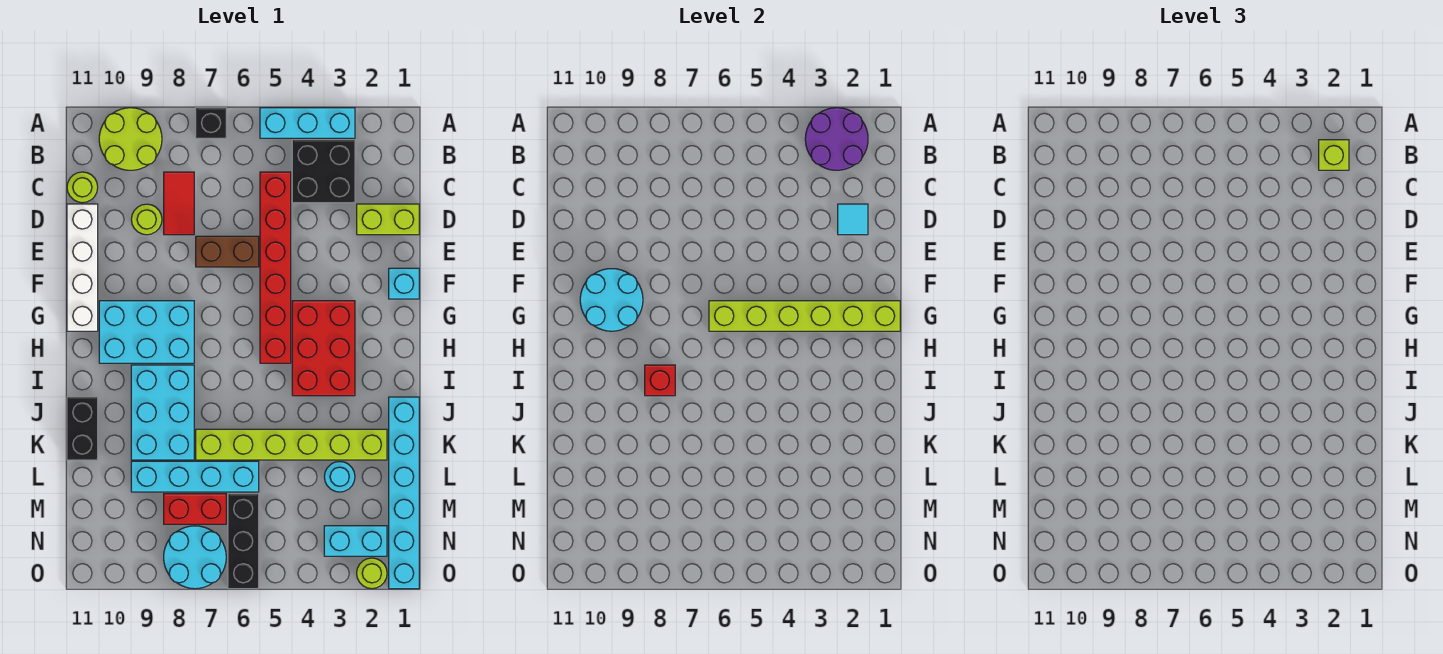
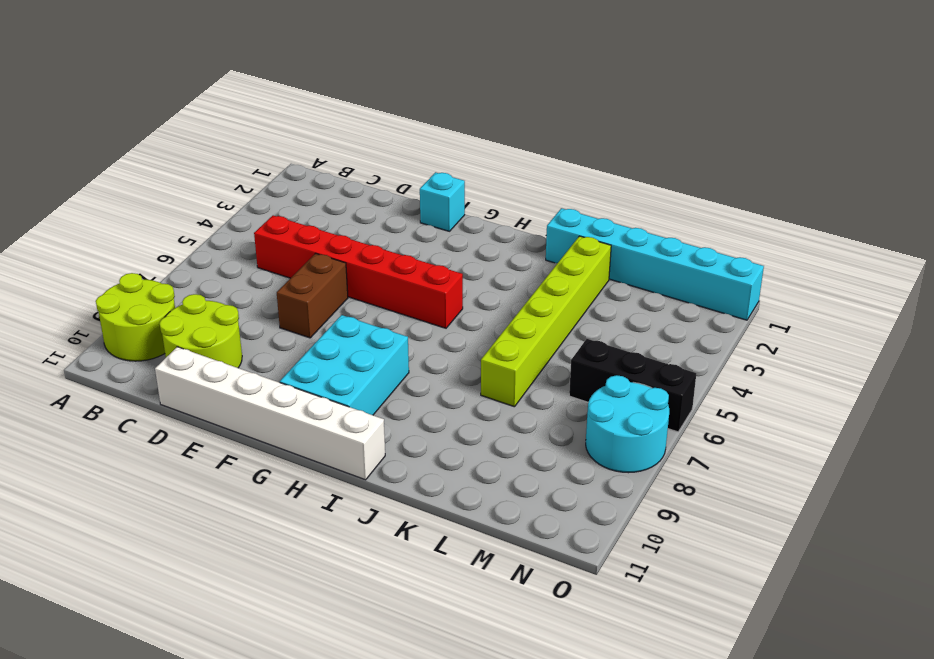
lime 2x2 round brick [159,294,242,368] -> lime 1x1 round brick [131,204,162,235]
white 1x6 brick [155,347,385,480] -> white 1x4 brick [67,204,98,331]
none -> cyan 1x3 brick [260,108,355,138]
none -> black 1x1 brick [196,108,226,138]
none -> black 2x2 brick [292,140,355,203]
none -> red 1x2 tile [164,172,194,235]

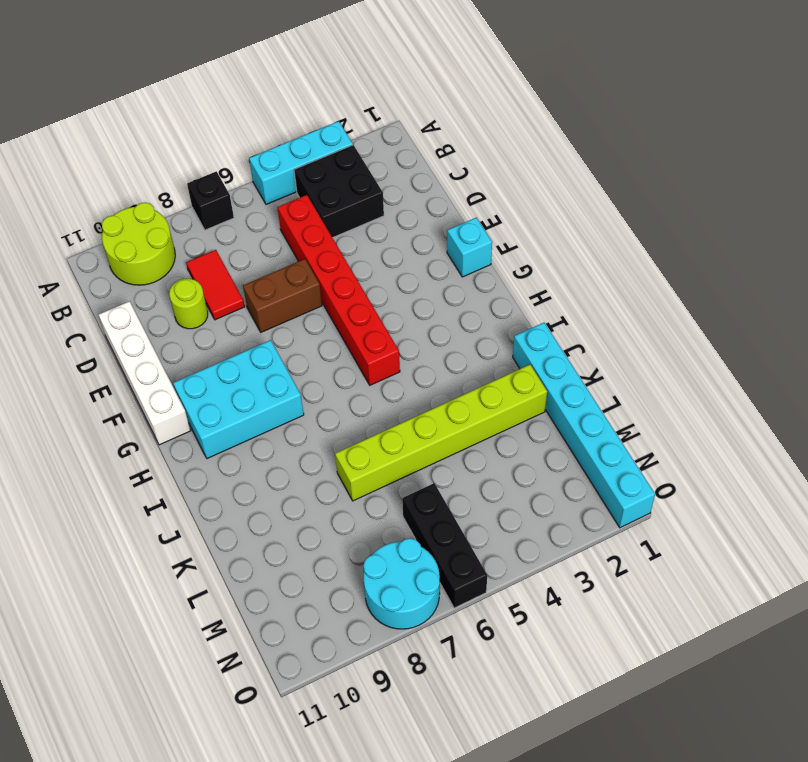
none -> lime 1x1 round brick [67,172,98,203]
none -> lime 1x2 brick [357,204,419,235]
none -> red 2x3 brick [292,301,355,396]
none -> cyan 2x3 brick [131,365,194,460]

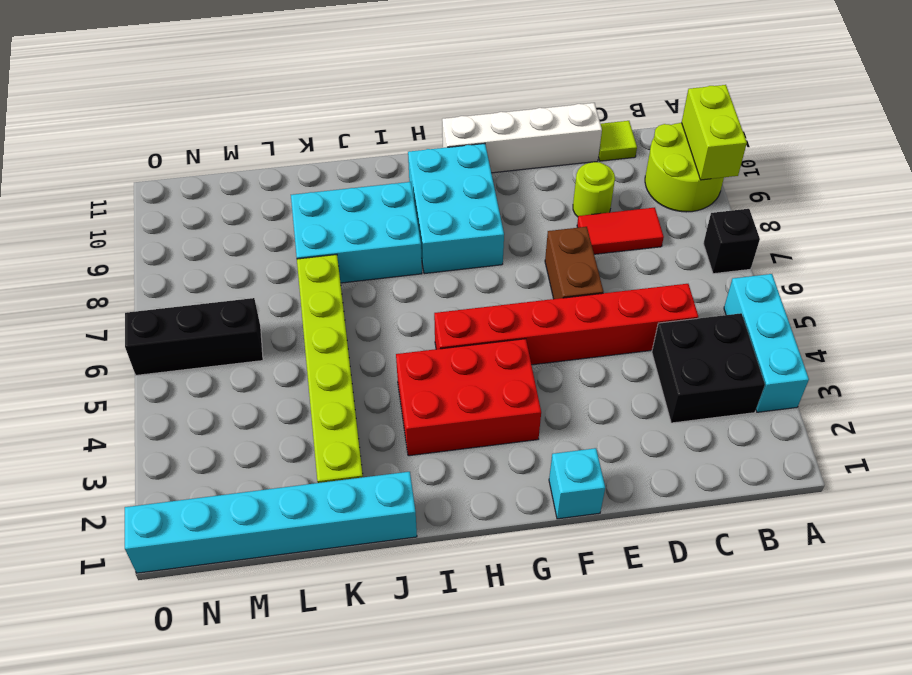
lime 1x2 brick [682,85,747,180] -> lime 1x2 brick moved to [357,204,419,235]
lime 1x1 tile [599,121,637,161] -> lime 1x1 round brick [67,172,98,203]
none -> black 1x2 brick [67,397,98,460]
none -> cyan 1x1 round brick [324,462,355,492]
none -> cyan 1x4 brick [131,461,259,492]
none -> red 1x2 brick [164,494,226,524]

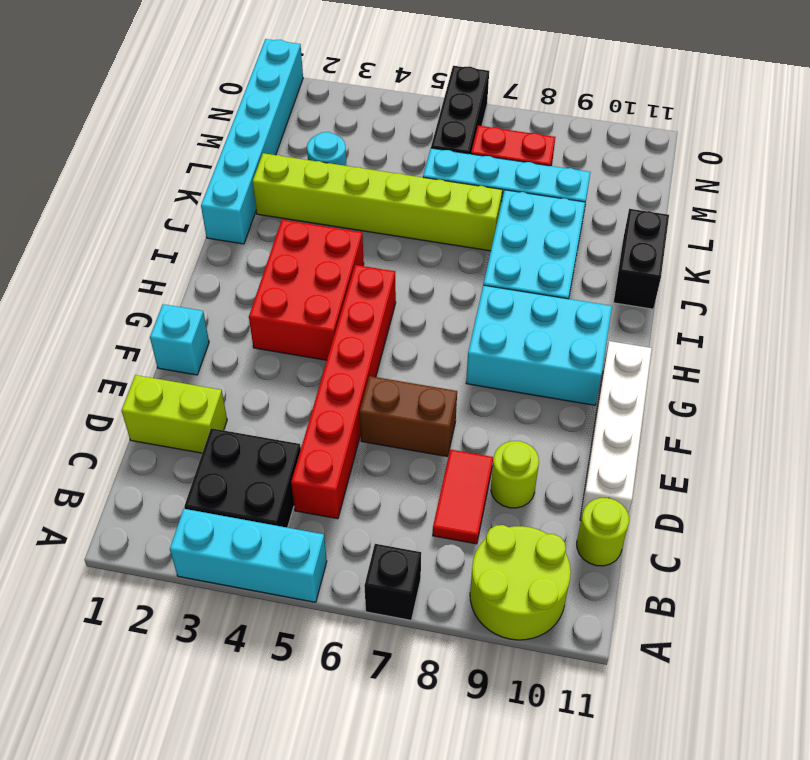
none -> cyan 1x2 brick [324,526,387,556]
none -> cyan 2x2 round brick [164,526,226,589]
none -> lime 1x1 round brick [357,558,387,589]
none -> purple 2x2 round brick [805,108,868,170]

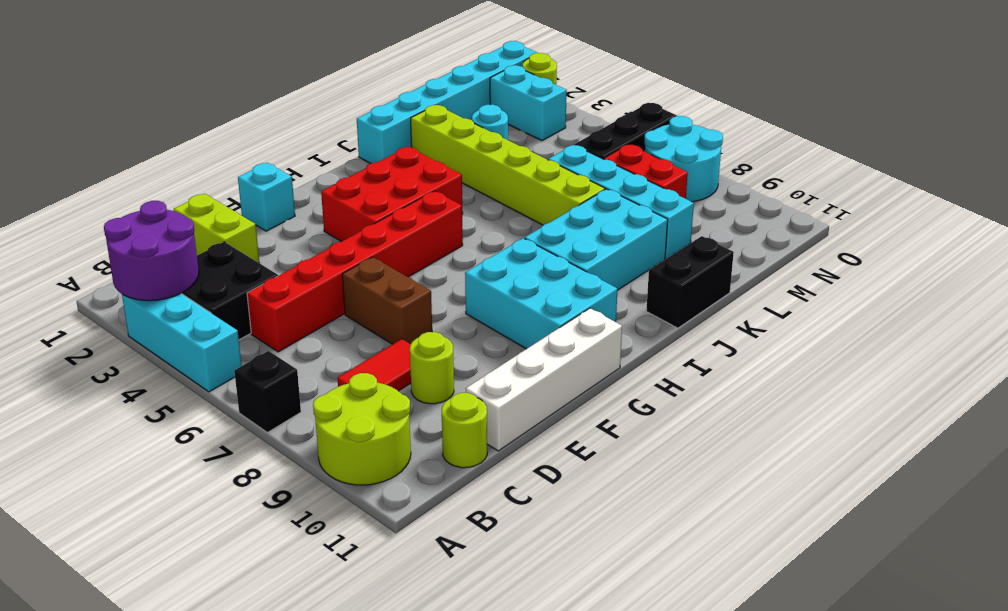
none -> cyan 1x1 tile [838,204,868,235]
none -> cyan 2x2 round brick [580,269,643,331]
none -> lime 1x6 brick [709,301,900,331]
none -> red 1x1 brick [645,365,675,396]

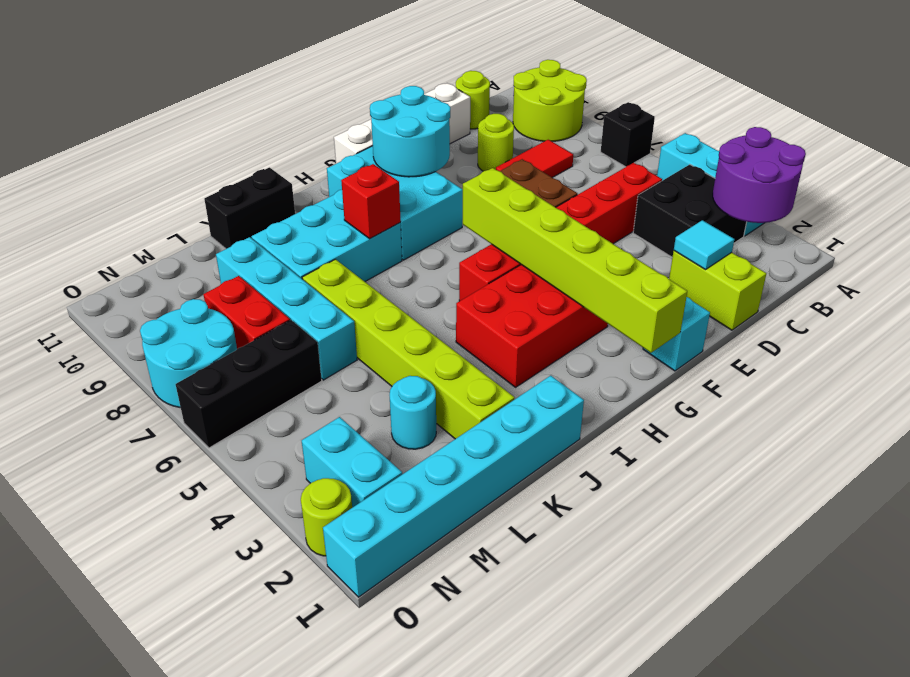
none -> lime 1x1 brick [1319,140,1349,170]

